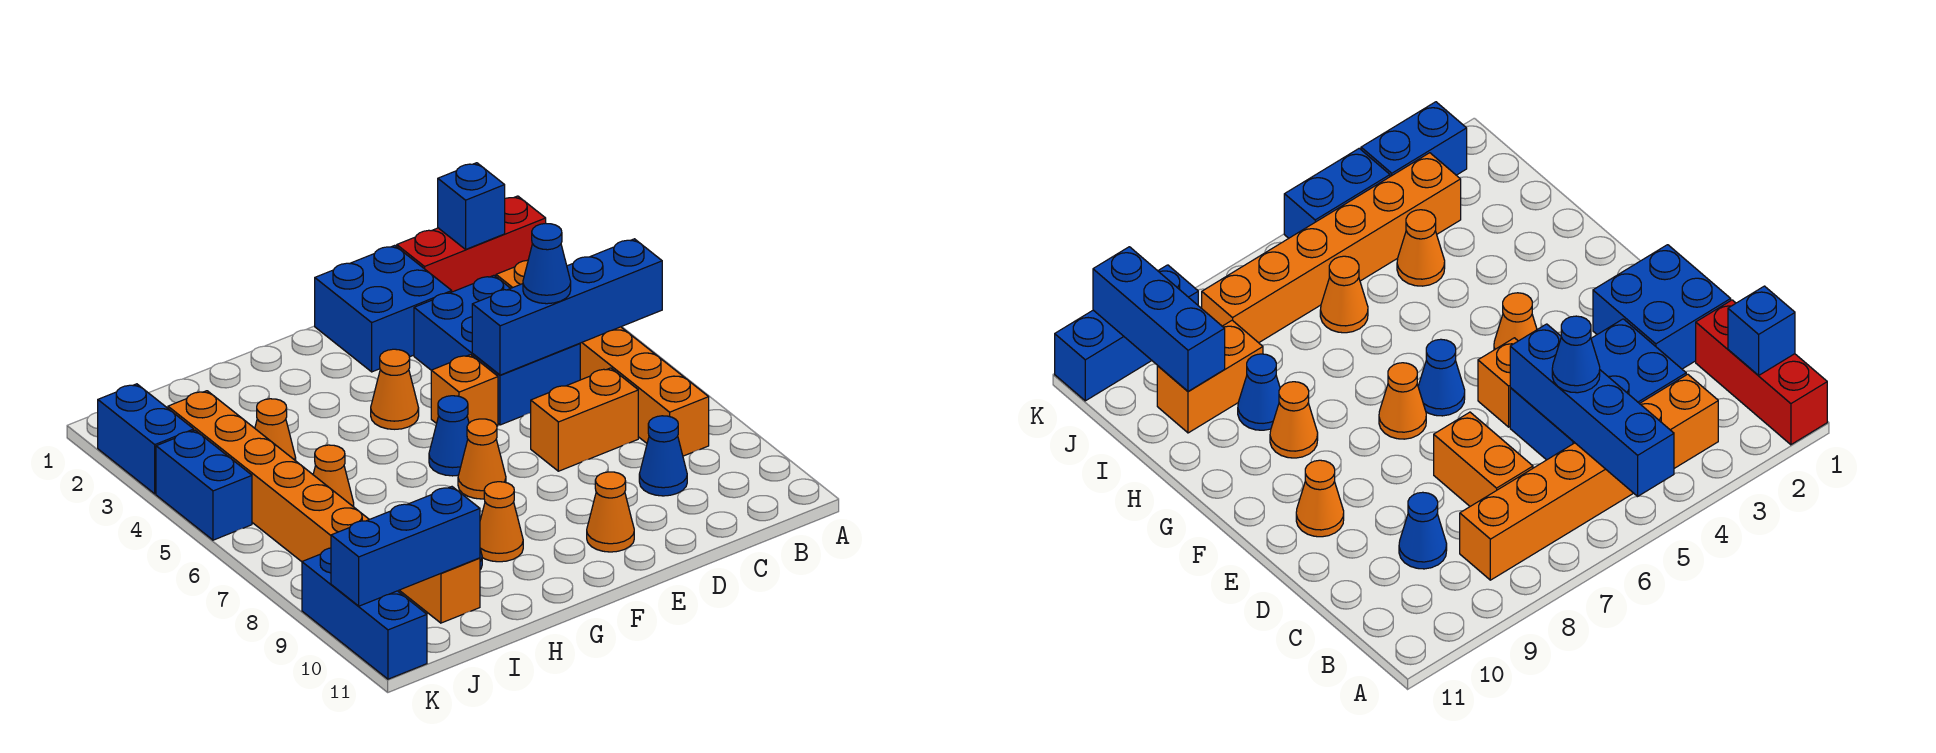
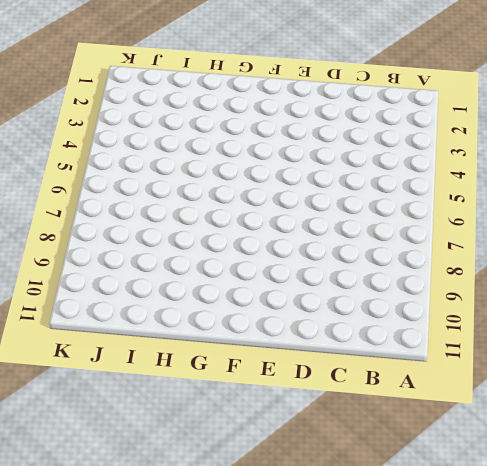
none -> red 1x3 brick [397,196,546,292]
none -> orange 1x6 brick [496,260,709,456]
none -> blue 2x3 brick [414,275,580,425]

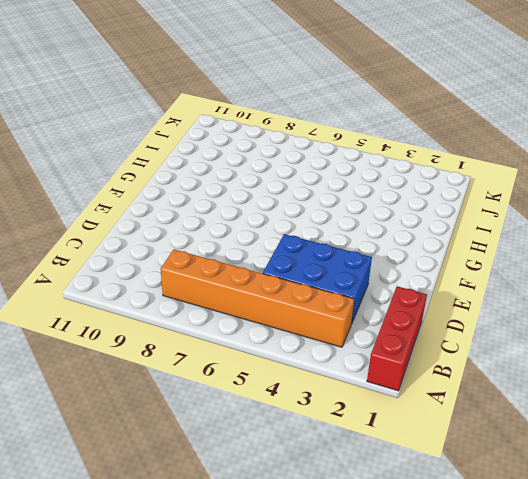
none -> orange 1x2 brick [531,368,638,471]
none -> blue 1x1 cone [639,416,687,496]
none -> blue 2x2 brick [315,245,452,372]

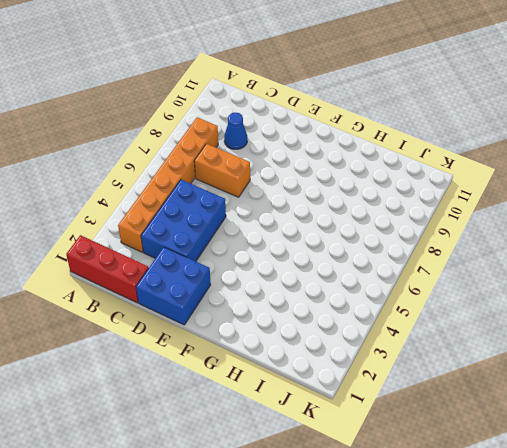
none -> orange 1x1 brick [431,355,498,426]
none -> orange 1x1 cone [587,472,634,552]
none -> orange 1x1 cone [371,349,419,429]

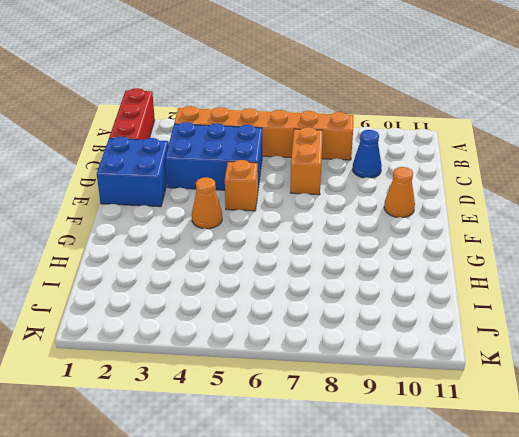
none -> blue 1x1 cone [429,396,469,476]
none -> orange 1x1 cone [458,419,506,499]
none -> orange 1x1 cone [480,482,523,562]

